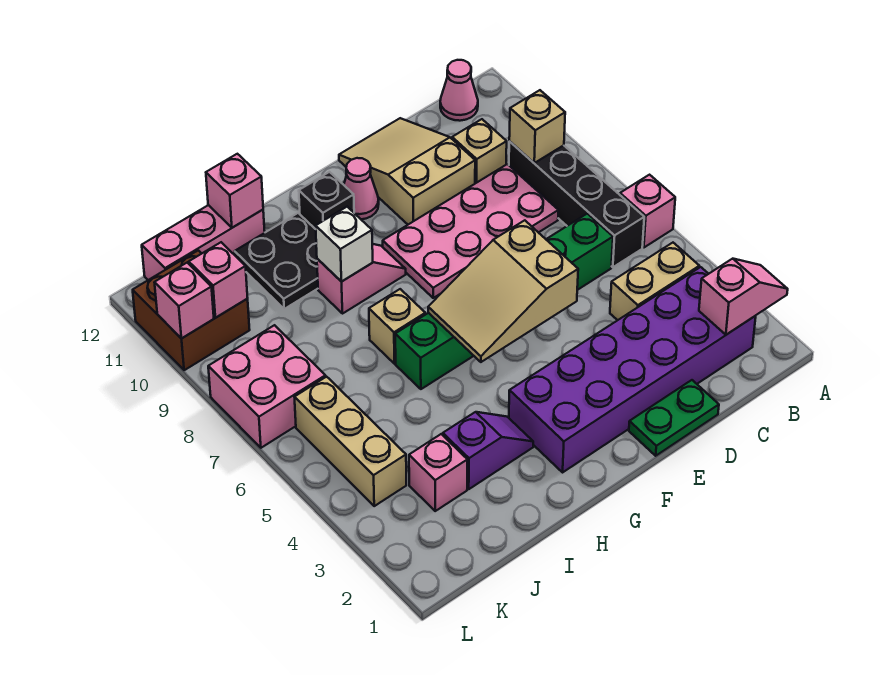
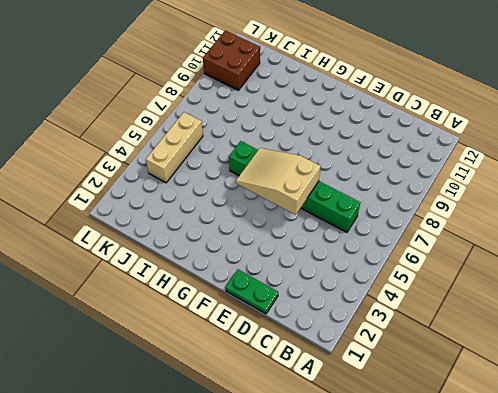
none -> pink 1x1 brick [620,175,675,248]
none -> purple 2x6 brick [509,267,756,472]
none -> tan 1x2 brick [610,243,699,320]

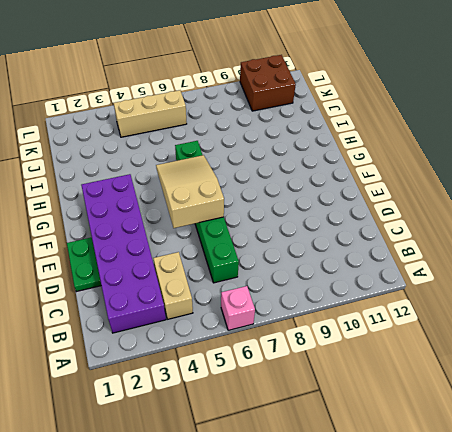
none -> black 1x4 brick [509,142,644,267]
none -> pink 1x1 cone [440,60,478,121]
none -> pink 2x4 plate [383,164,558,298]

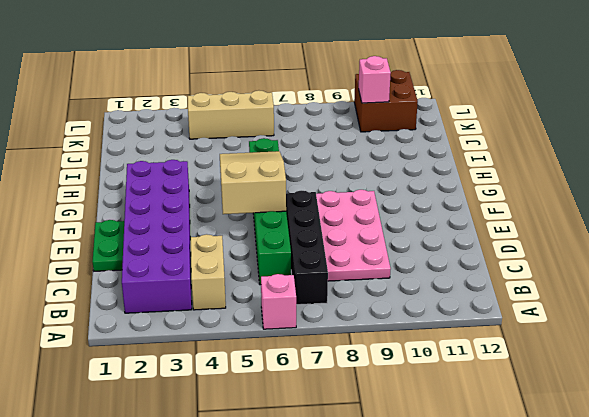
black 1x4 brick [286,191,328,305] -> black 1x4 brick turned to [509,142,644,267]
none -> pink 1x1 cone [440,60,478,121]
none -> tan 1x1 brick [452,119,507,183]
none -> tan 2x3 slope [339,118,475,224]

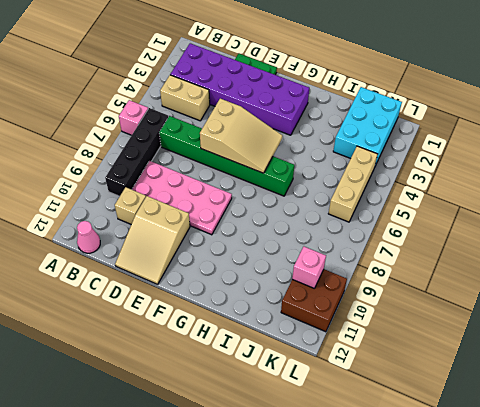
cyan 2x3 brick [333,87,402,166] -> pink 1x1 brick [409,434,467,511]
none -> pink 1x1 cone [344,158,379,219]
none -> pink 1x2 slope [317,244,406,313]
none -> black 1x1 brick [299,172,354,229]

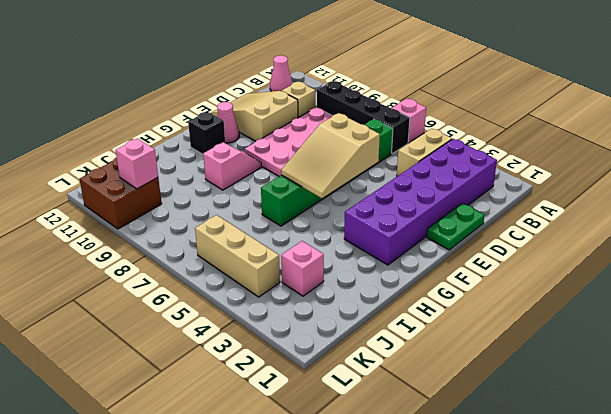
none -> purple 1x2 slope [443,412,533,489]
none -> tan 1x1 brick [369,289,425,364]
none -> black 2x2 plate [235,213,318,309]

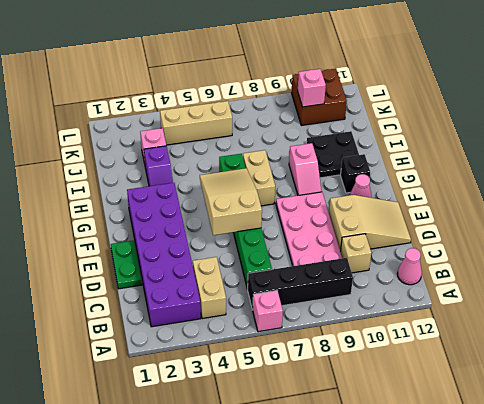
tan 1x2 brick [243,150,275,206] -> tan 1x1 brick [369,289,425,364]
none -> pink 1x3 brick [142,205,265,280]
none -> pink 2x2 brick [208,325,326,448]
none -> pink 1x2 slope [699,259,788,335]

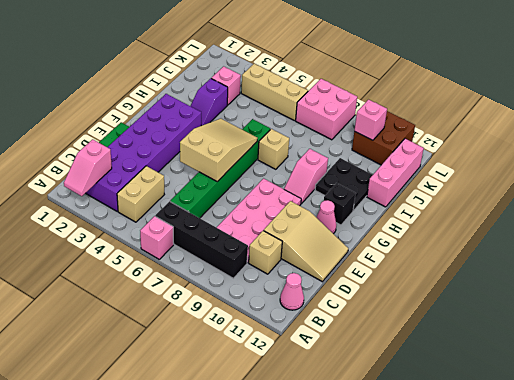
none -> tan 1x1 brick [509,90,565,163]
none -> white 1x1 brick [316,207,373,282]
none -> pink 1x1 brick [206,154,263,228]

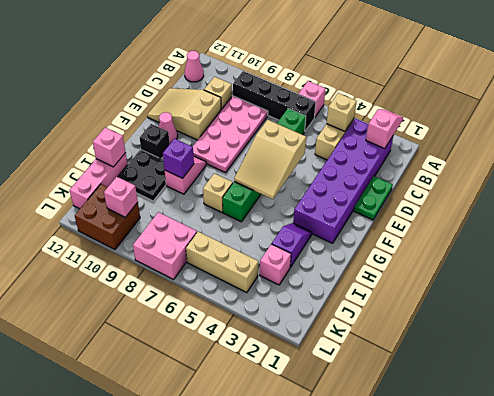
tan 1x1 brick [327,93,357,131] -> tan 1x1 brick moved to [509,90,565,163]
purple 1x1 brick [163,139,194,178] -> white 1x1 brick [316,207,373,282]
none -> pink 1x1 brick [154,263,214,339]

